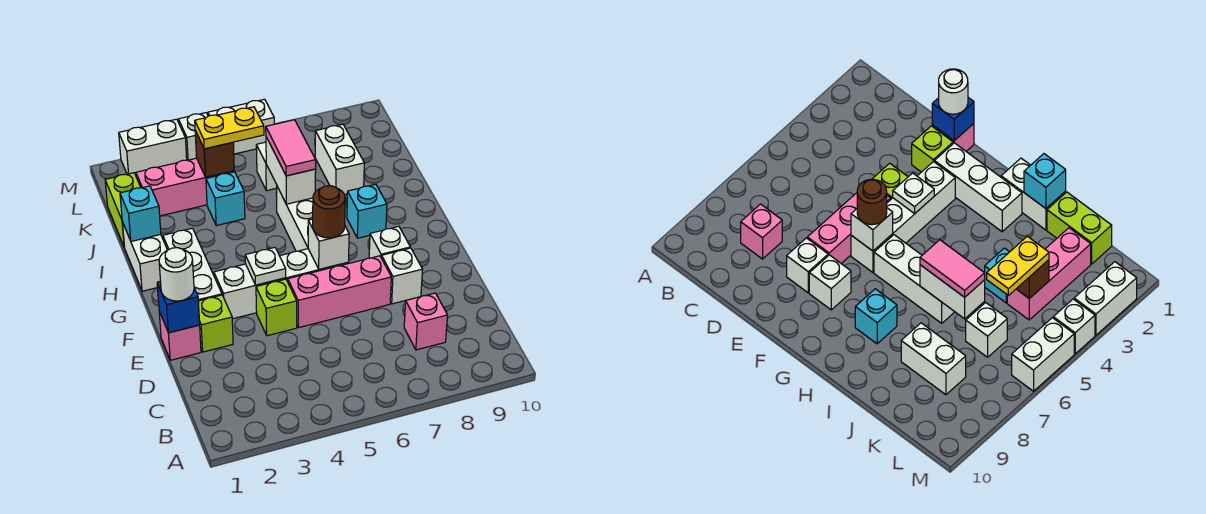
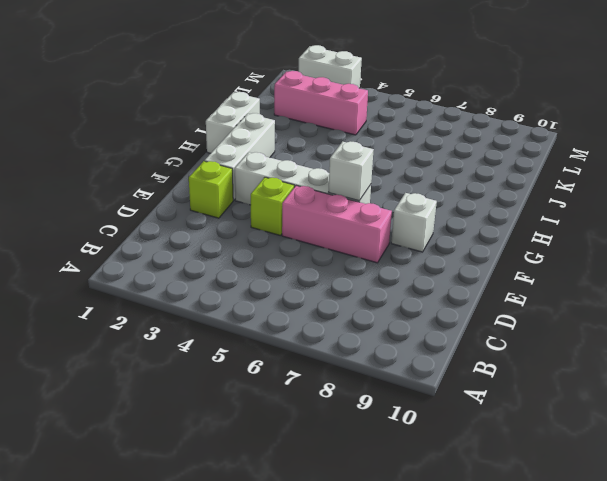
none -> pink 1x1 brick [404,293,448,350]
none -> pink 1x1 brick [159,312,201,360]
none -> white 1x1 brick [382,248,423,304]
none -> white 1x3 brick [277,187,313,251]

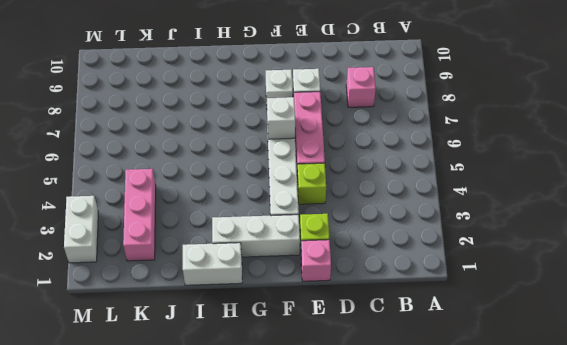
none -> white 1x3 brick [277,187,313,251]
none -> cyan 1x1 brick [347,184,387,238]
none -> lime 1x2 brick [105,173,141,246]
none -> cyan 1x1 brick [206,172,245,226]

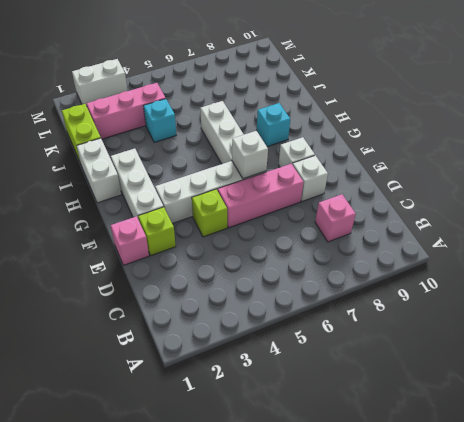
none -> white 1x2 brick [315,124,364,195]
none -> white 1x1 brick [256,142,277,191]
none -> white 1x1 brick [178,113,208,160]
none -> white 1x2 brick [208,99,274,154]

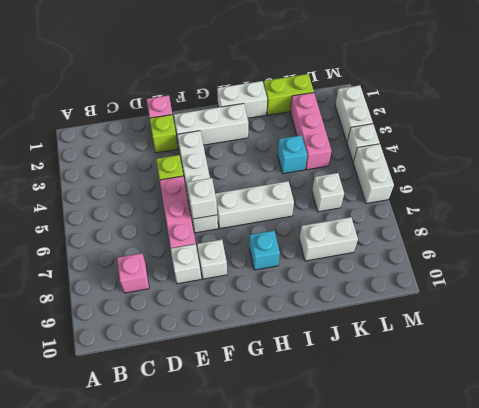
none -> blue 1x1 brick [157,281,200,333]
none -> white 1x1 plate [245,248,286,285]
none -> cyan 1x1 brick [120,186,161,241]
none -> white 1x2 brick [266,137,316,204]

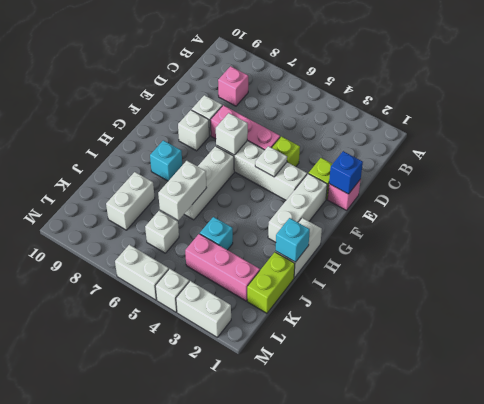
none -> brown 1x1 brick [195,131,234,177]
none -> white 1x1 round brick [159,248,194,301]
none -> brown 1x1 round brick [313,186,345,238]
none -> pink 1x2 tile [266,120,316,176]

